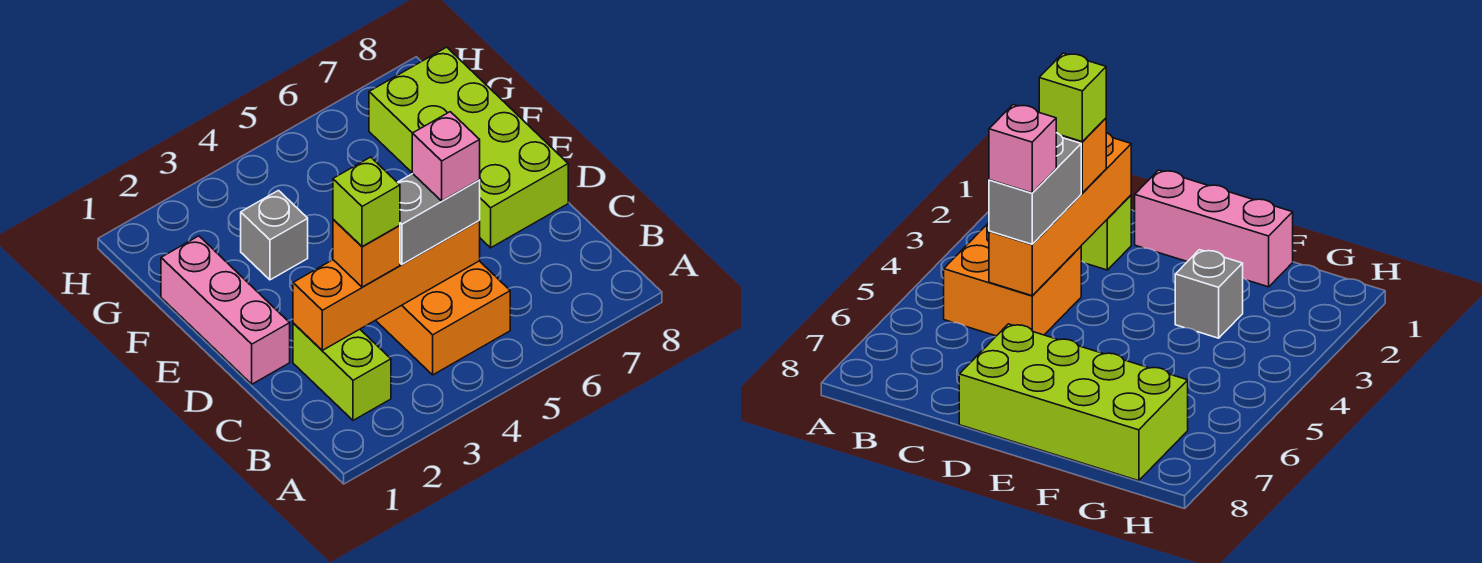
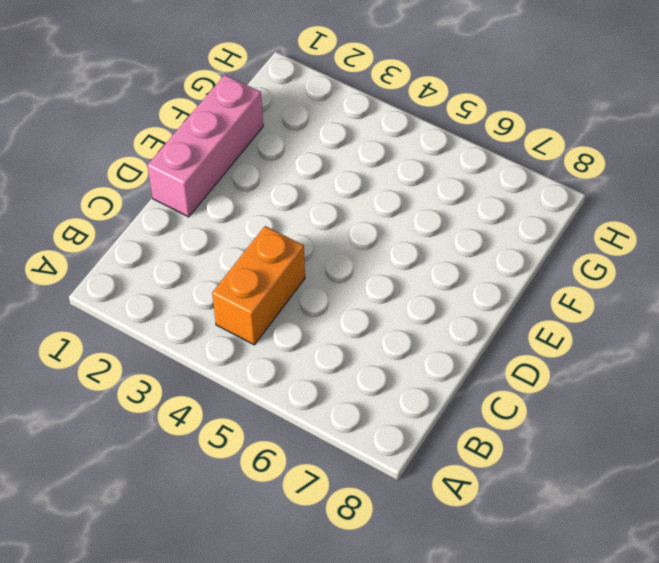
orange 1x2 brick [212,226,305,345] -> orange 2x2 brick [376,261,510,375]
none -> lime 1x2 brick [293,323,391,420]
none -> lime 2x4 brick [369,47,568,248]

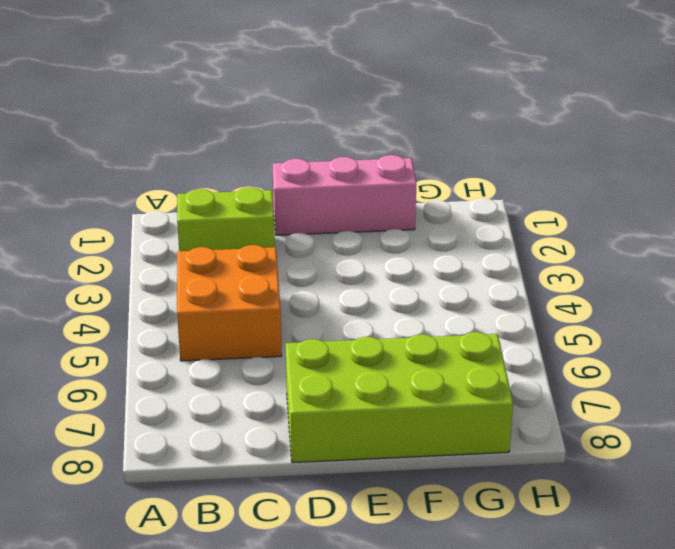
none -> grey 1x1 brick [241,191,308,280]
none -> orange 1x4 brick [293,221,480,350]

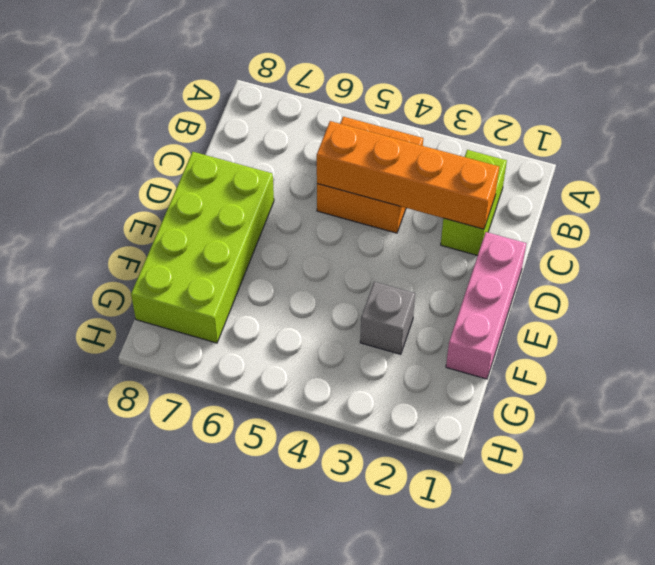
none -> orange 1x1 brick [333,219,400,287]
none -> grey 1x2 brick [397,174,480,264]

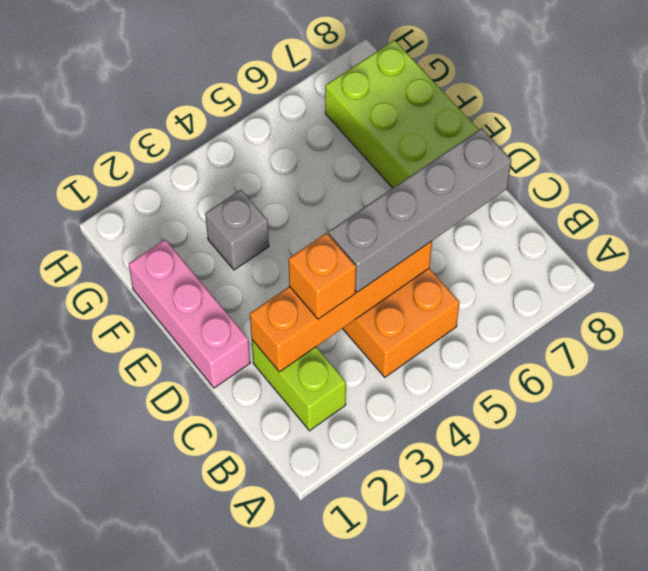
grey 1x4 brick [329,128,512,292] -> grey 1x2 brick [397,174,480,264]
none -> lime 1x1 brick [333,157,400,247]
none -> pink 1x1 brick [412,112,480,201]

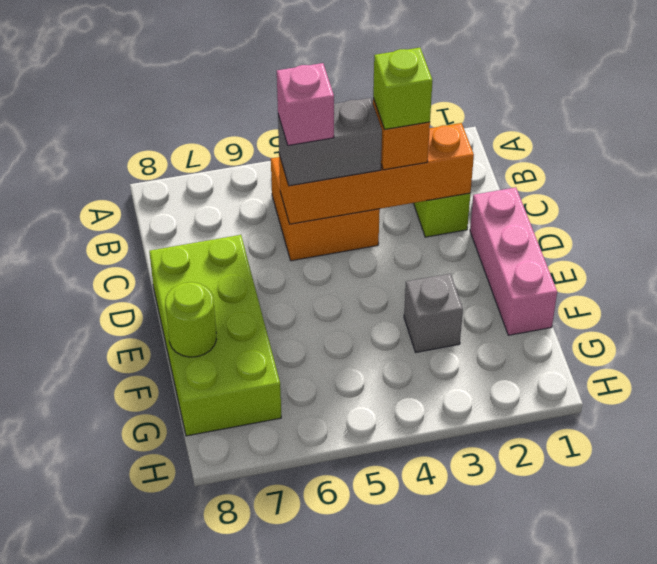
lime 1x1 round brick [165,282,216,357] -> none

